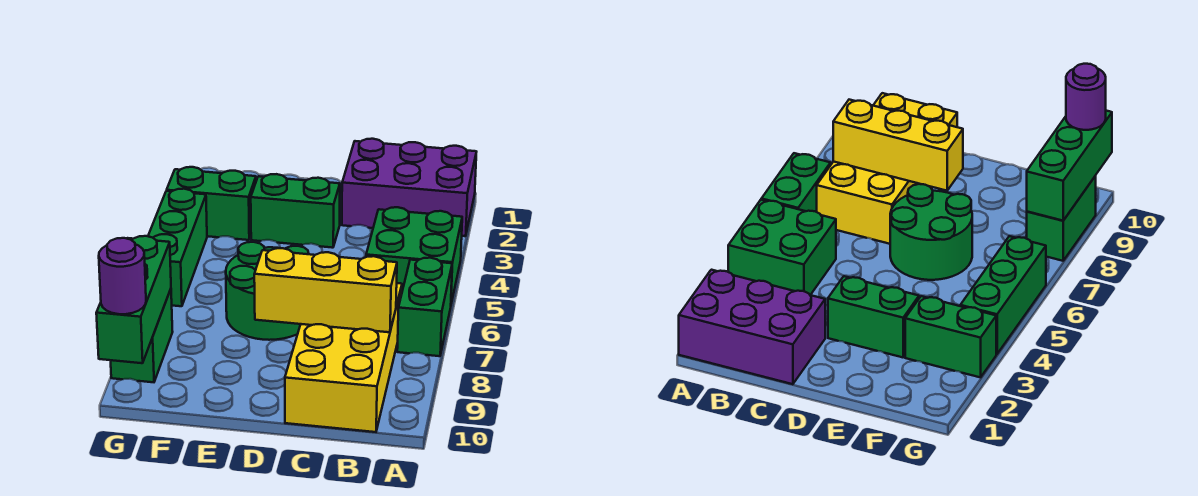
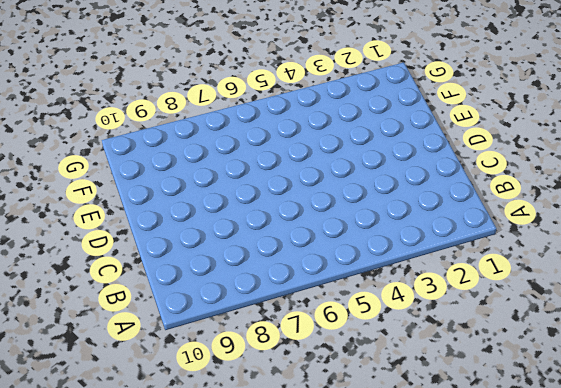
none -> purple 2x3 brick [342,139,476,236]
none -> green 2x2 brick [366,207,462,304]
none -> green 1x2 brick [397,258,452,356]

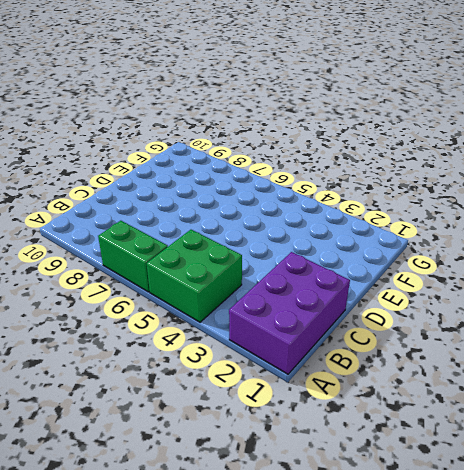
none -> yellow 2x4 brick [285,283,402,432]
none -> green 1x2 brick [251,174,340,248]
none -> green 2x2 round brick [226,242,309,340]

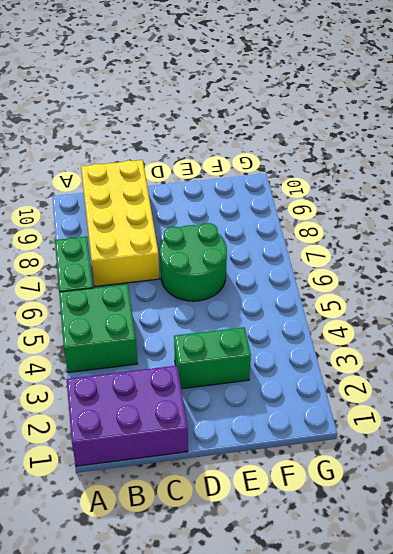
none -> green 1x2 brick [167,167,256,240]
none -> green 1x3 brick [148,189,207,306]
none -> green 1x2 brick [111,289,173,382]

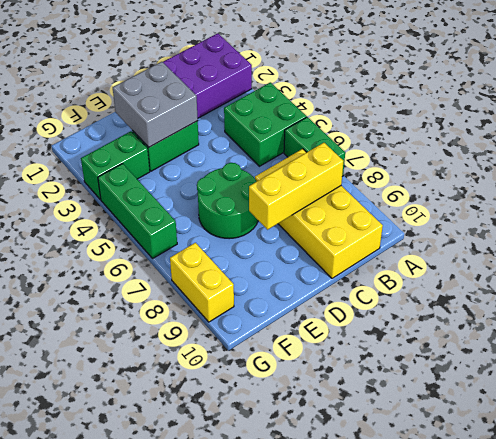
grey 2x2 brick [113,62,198,147] -> none
yellow 1x2 brick [170,243,234,322] -> green 1x2 brick [111,289,173,382]
none -> green 1x3 brick [96,236,171,363]
none -> purple 1x1 round brick [99,238,146,314]

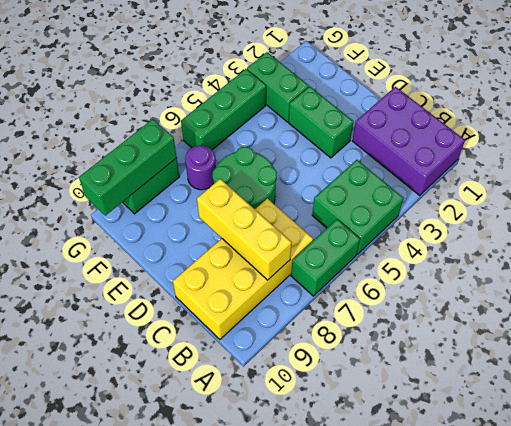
purple 1x1 round brick [185,145,216,190] -> purple 1x1 round brick moved to [99,238,146,314]

